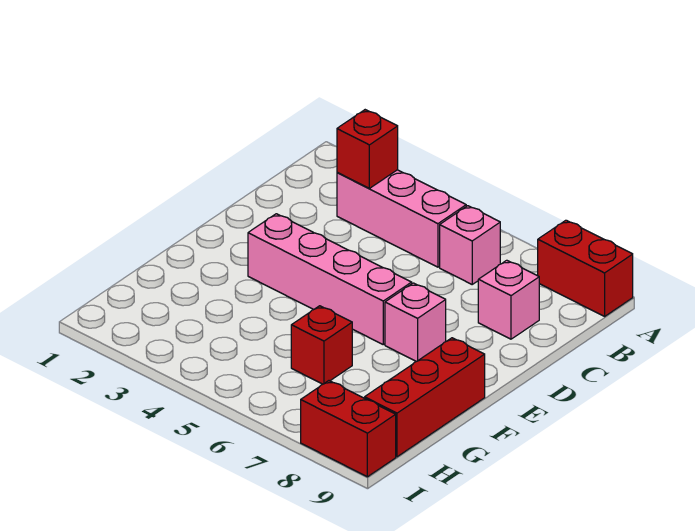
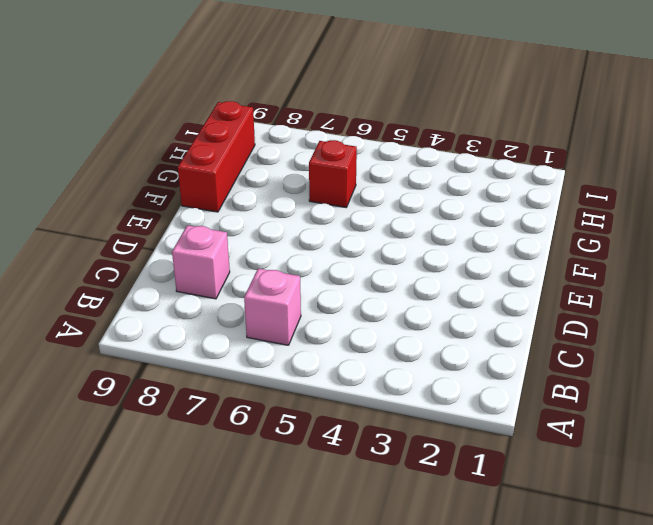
none -> red 1x2 brick [538,220,633,316]
none -> pink 1x3 brick [337,170,466,267]

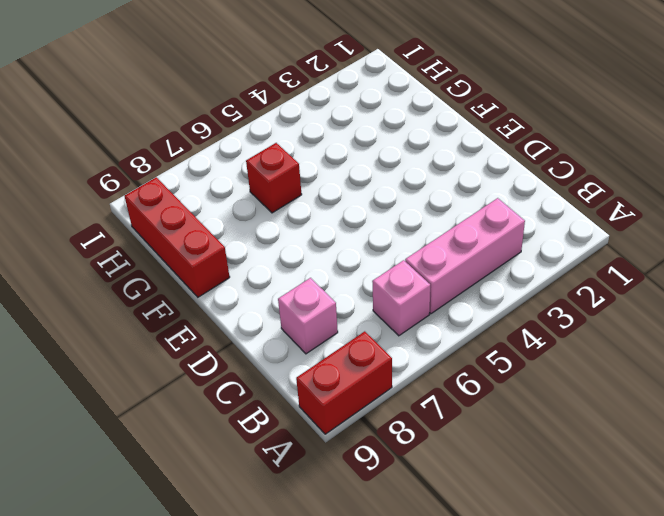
none -> pink 1x4 brick [248,214,412,344]
none -> pink 1x1 brick [385,283,446,362]

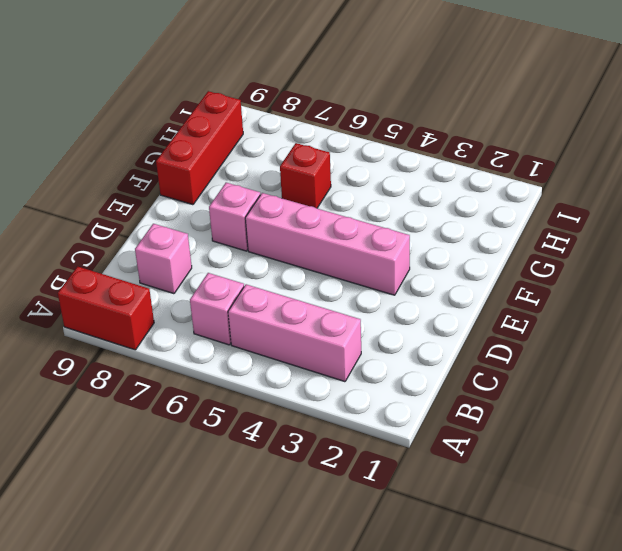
none -> red 1x2 brick [301,381,396,477]
none -> red 1x1 brick [337,110,398,188]

